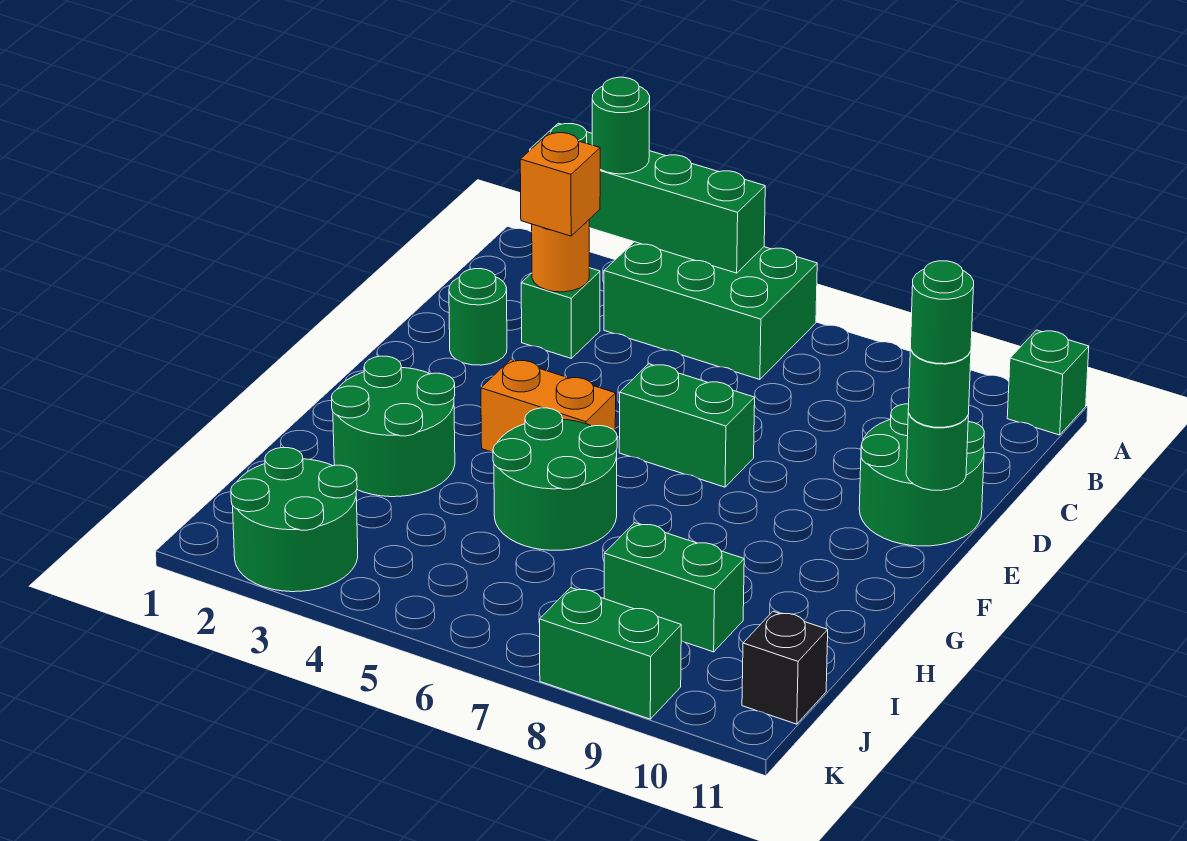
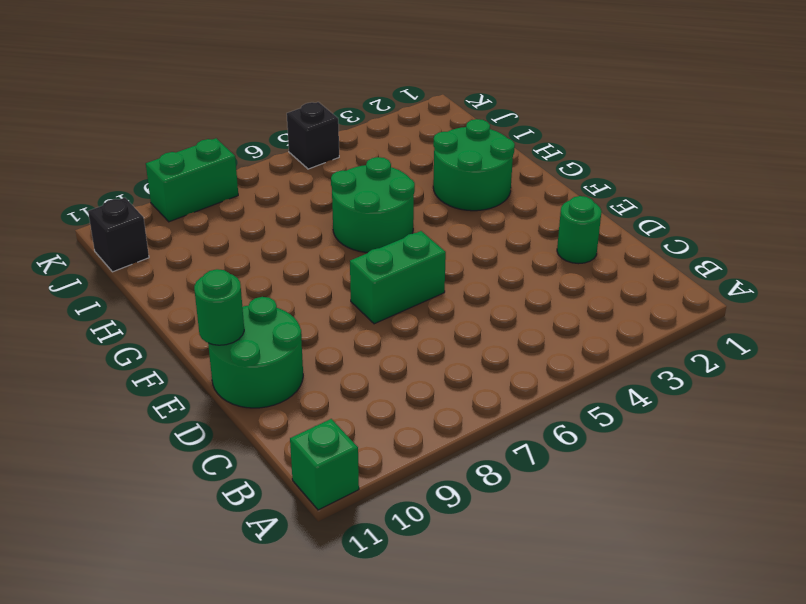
black 1x1 brick [287,102,339,169] -> none
none -> green 2x3 brick [604,242,817,380]
none -> green 1x1 brick [521,268,600,358]
none -> orange 1x2 brick [481,360,616,452]

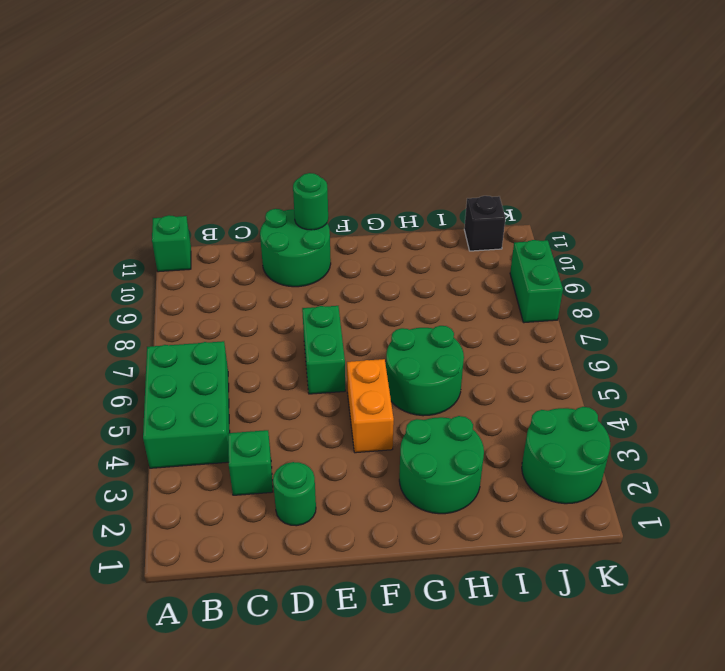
none -> green 1x2 brick [604,523,744,652]
none -> green 1x4 brick [530,123,765,273]
none -> orange 1x1 round brick [532,220,589,292]

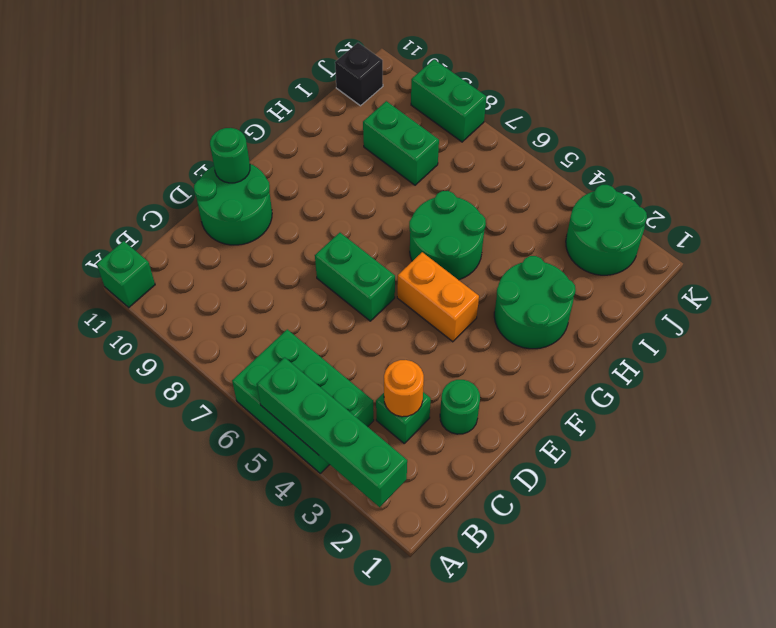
none -> green 1x1 round brick [592,77,650,174]
none -> orange 1x1 brick [520,133,600,236]
none -> green 1x1 round brick [908,348,971,427]

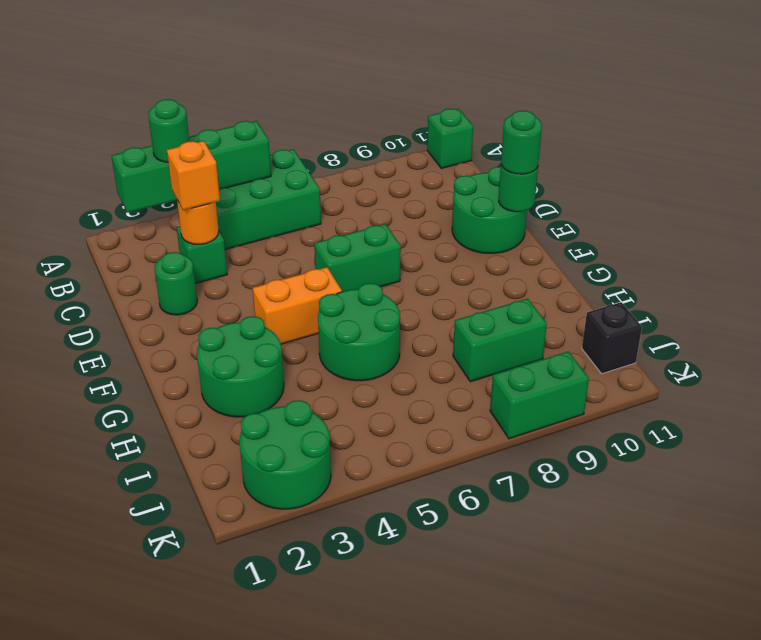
none -> green 1x1 round brick [911,261,974,364]

